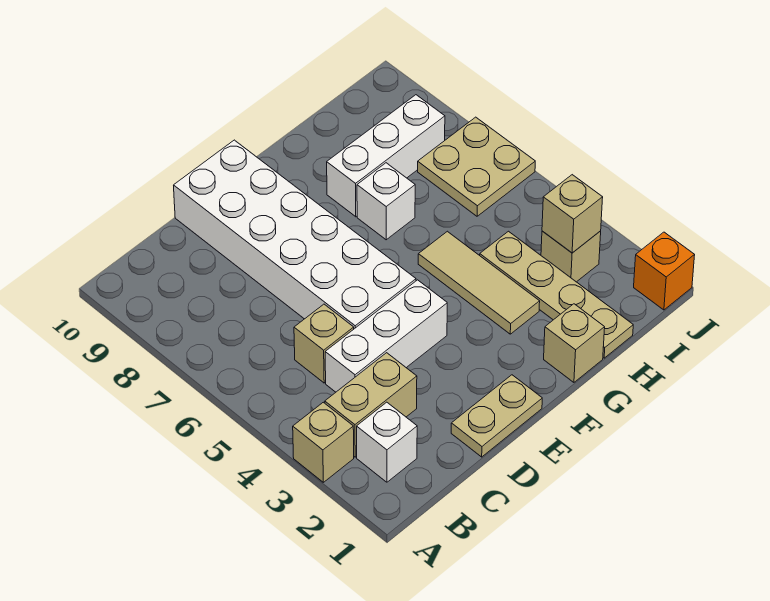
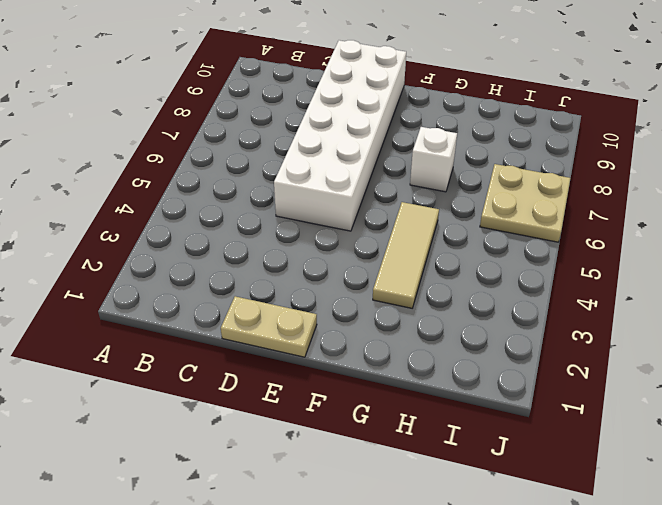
none -> tan 1x1 brick [293,402,354,482]
none -> white 1x1 brick [357,402,417,482]
none -> tan 1x2 brick [325,353,417,457]

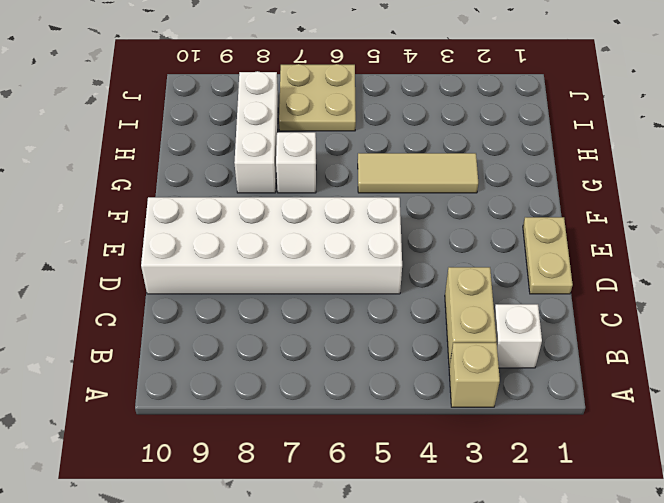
none -> white 1x3 brick [325,280,447,392]
none -> tan 1x1 brick [294,304,354,383]
none -> tan 1x1 brick [544,304,605,382]

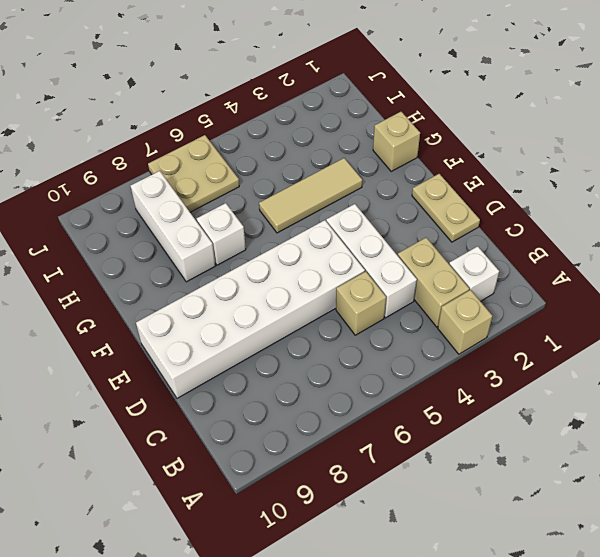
none -> tan 1x4 plate [480,231,633,358]
none -> tan 1x1 brick [541,231,601,282]
none -> orange 1x1 brick [634,232,695,310]

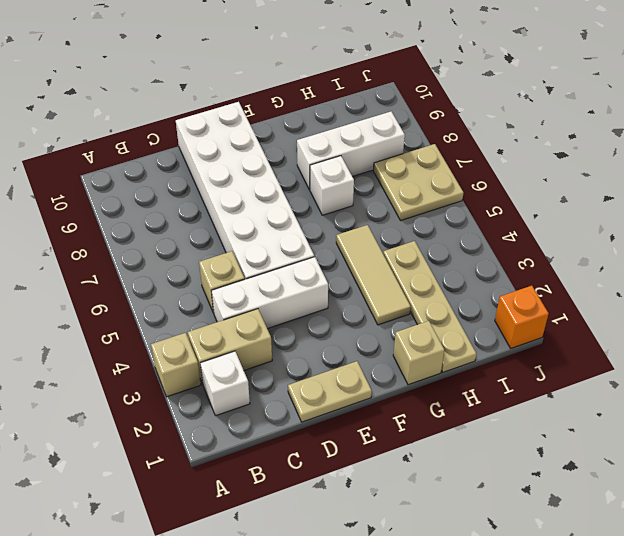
none -> tan 1x1 brick [541,231,601,282]
none -> tan 1x1 brick [542,175,603,253]

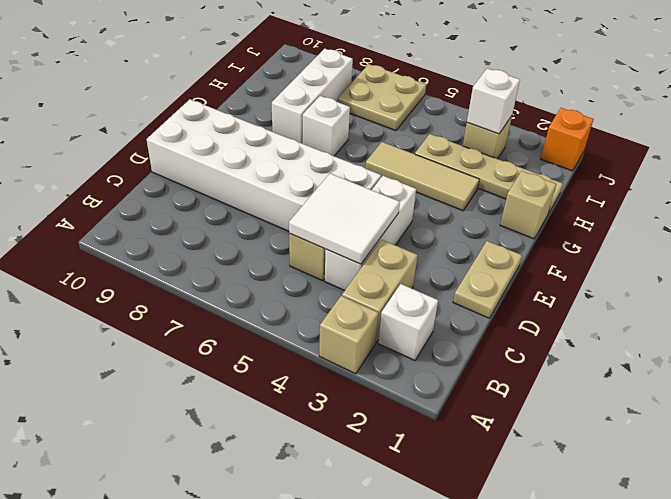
white 2x2 tile [289,174,400,264] -> none
white 1x1 brick [467,68,520,134] -> tan 1x1 brick [542,175,603,253]

